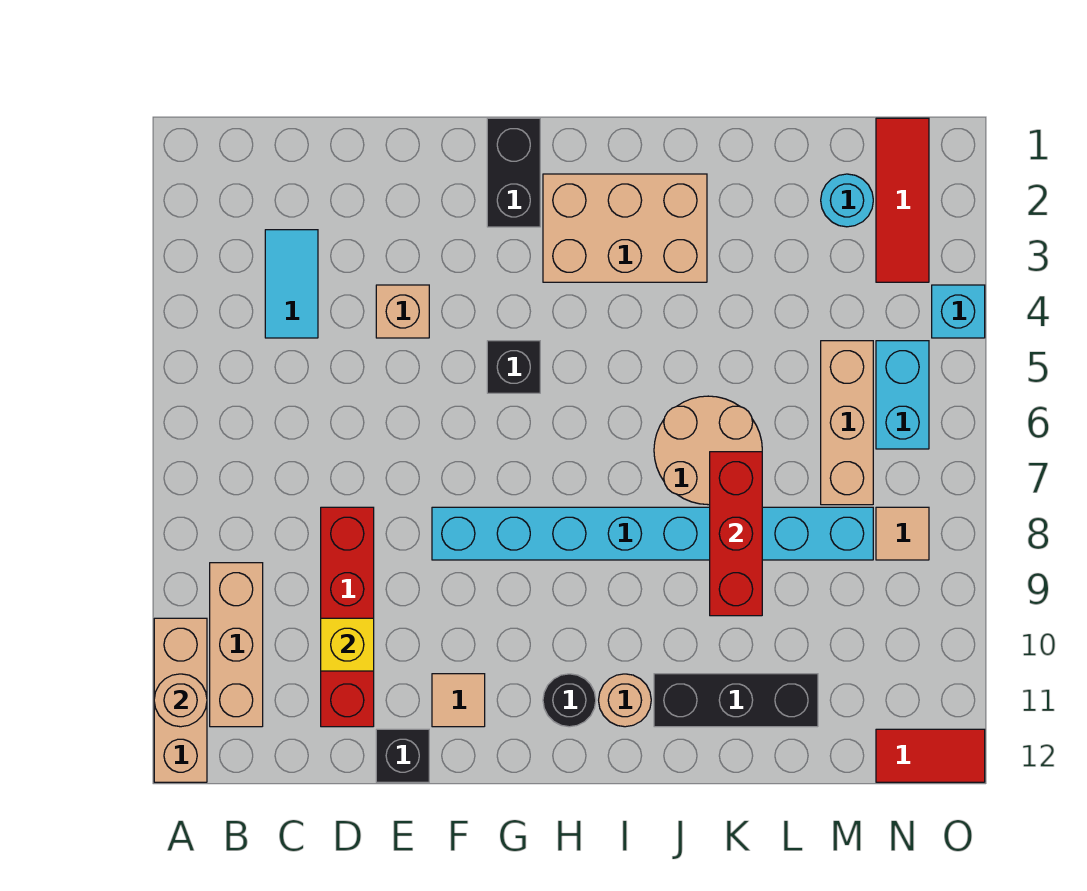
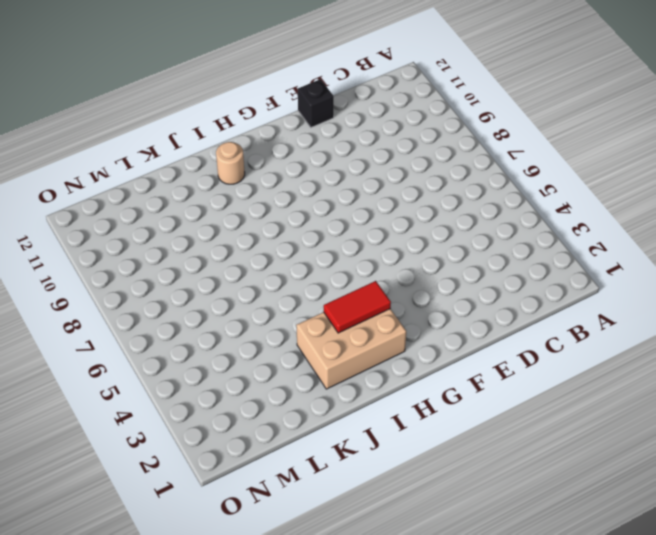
red 1x2 tile [324,281,391,333] -> red 1x2 tile moved to [876,729,985,782]
none -> tan 1x3 brick [154,618,207,782]
none -> tan 1x3 brick [210,563,263,727]
none -> cyan 1x2 tile [265,230,318,338]

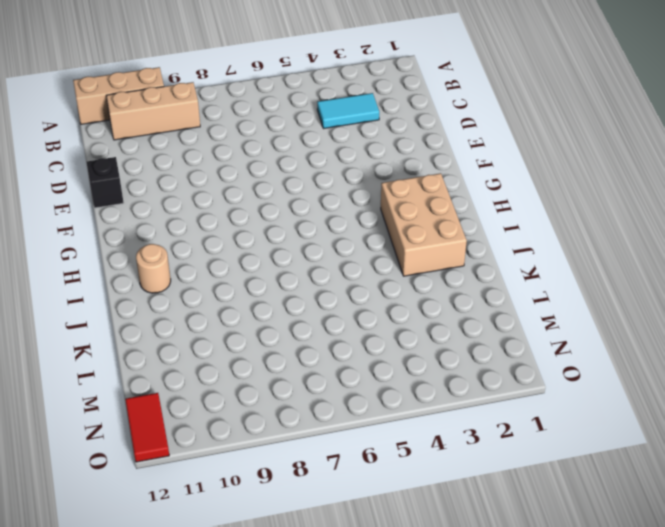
none -> red 1x4 brick [321,507,374,727]
none -> tan 1x1 brick [376,285,429,338]
none -> cyan 1x8 brick [432,507,873,560]

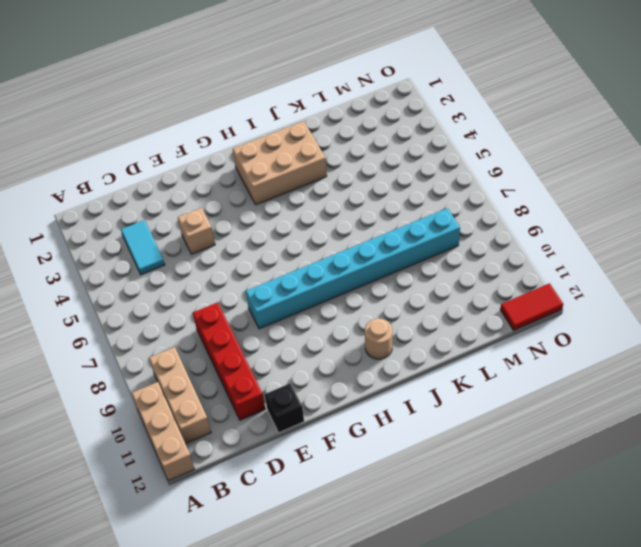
none -> tan 1x1 tile [432,674,485,727]
none -> black 1x2 brick [487,118,540,227]
none -> black 1x1 brick [487,341,540,393]

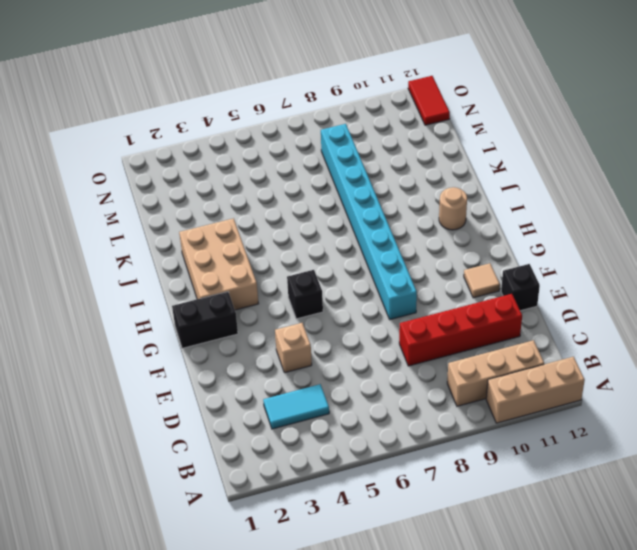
none -> black 1x1 round brick [543,674,596,727]
none -> tan 2x2 round brick [654,396,762,505]
none -> black 1x3 brick [654,674,818,727]

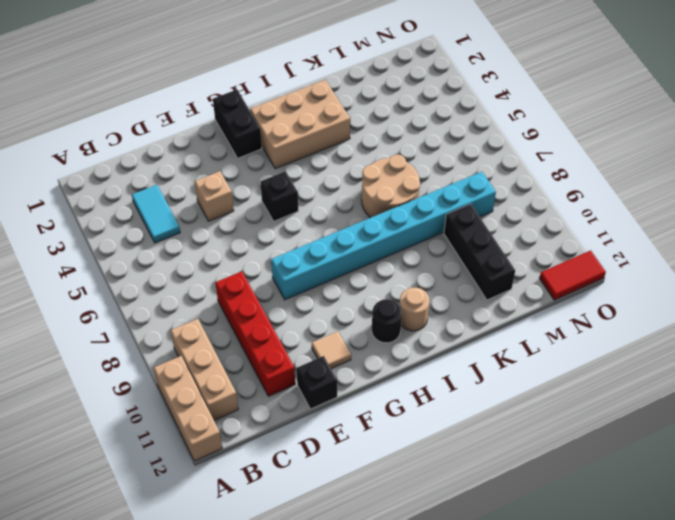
black 1x3 brick [444,204,515,300] -> black 1x3 brick turned to [654,674,818,727]
none -> cyan 1x1 round brick [821,174,873,227]
none -> tan 1x3 brick [821,341,873,505]
none -> red 1x3 tile [876,118,929,282]

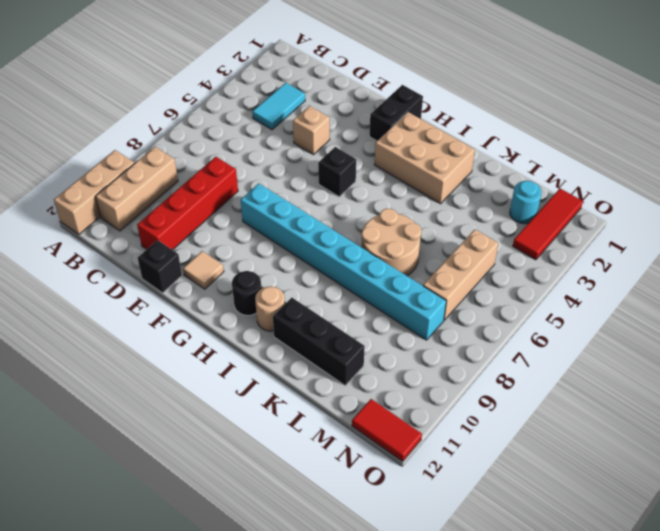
none -> cyan 1x2 brick [876,341,929,449]
none -> tan 1x1 tile [876,507,929,560]
none -> cyan 1x1 brick [932,285,985,338]

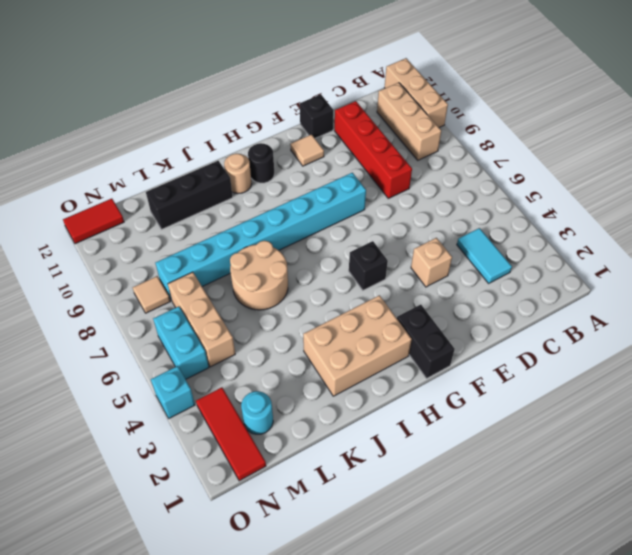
none -> tan 1x1 round brick [154,674,207,727]
none -> yellow 1x1 brick [321,618,374,671]
none -> red 1x3 brick [710,452,762,616]

